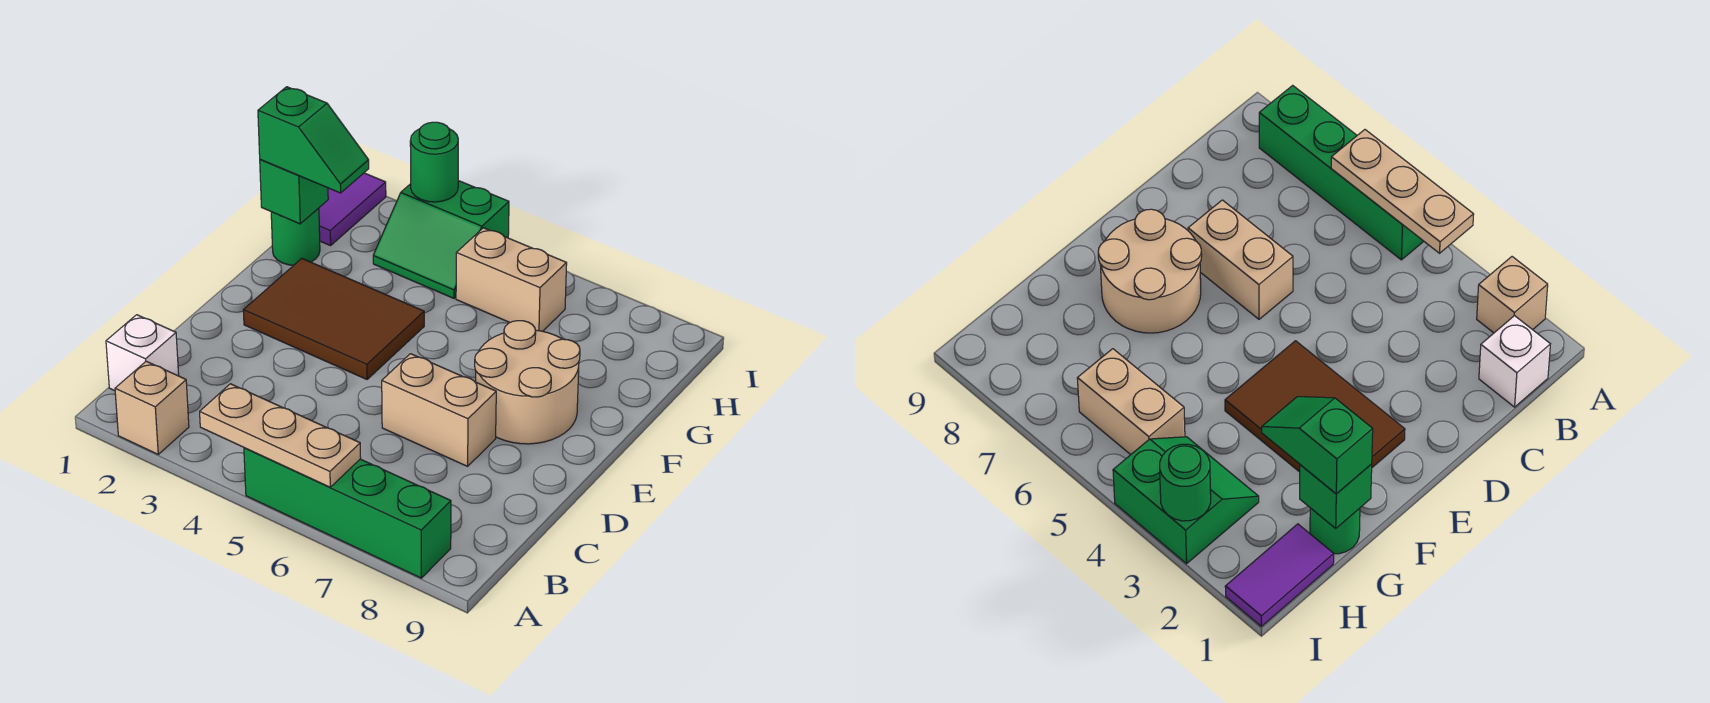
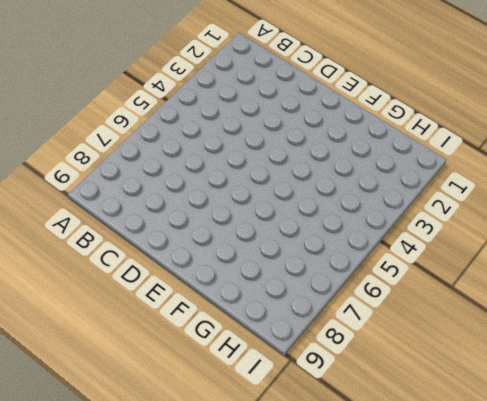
none -> tan 1x1 brick [115,361,189,454]
none -> green 1x4 brick [244,448,451,578]
none -> white 1x1 brick [106,315,179,391]

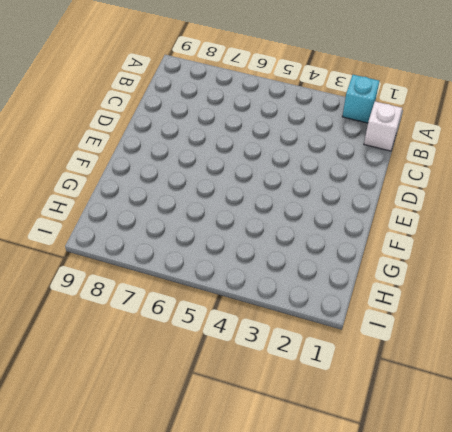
cyan 1x1 brick [342,75,379,123] -> tan 1x1 brick [115,361,189,454]
none -> green 1x4 brick [244,448,451,578]
none -> tan 1x2 brick [382,354,496,466]
none -> brown 2x3 tile [243,259,424,379]

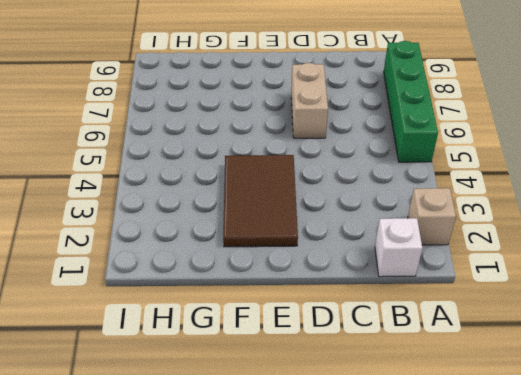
none -> tan 2x2 round brick [475,321,580,444]
none -> green 1x1 round brick [271,208,320,265]
none -> purple 1x2 tile [319,173,386,246]

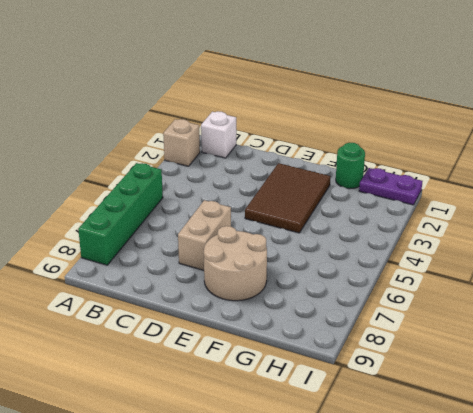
purple 1x2 plate [359,168,422,205] -> purple 1x2 tile [319,173,386,246]
none -> green 2x2 slope [373,181,509,298]
none -> tan 1x2 brick [456,228,567,331]
none -> tan 1x3 plate [200,384,361,487]

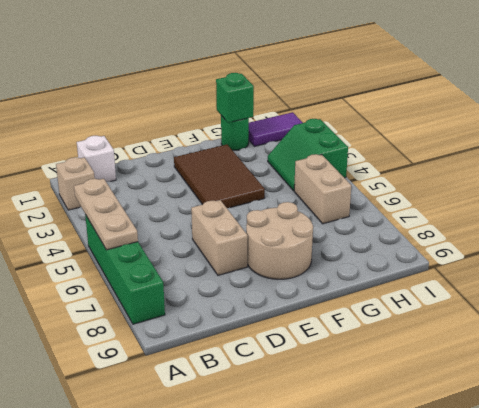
none -> green 1x1 round brick [410,122,458,202]
none -> green 1x2 slope [258,87,369,193]

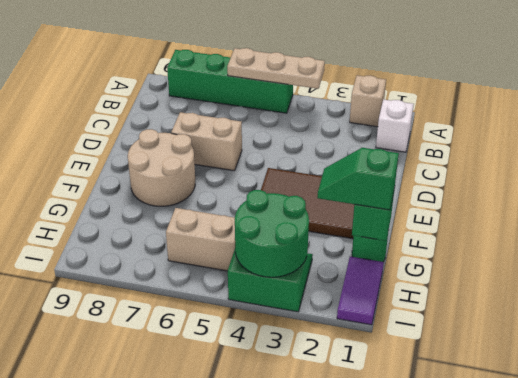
green 2x2 round brick [235,190,309,277] -> green 1x1 round brick [410,122,458,202]

